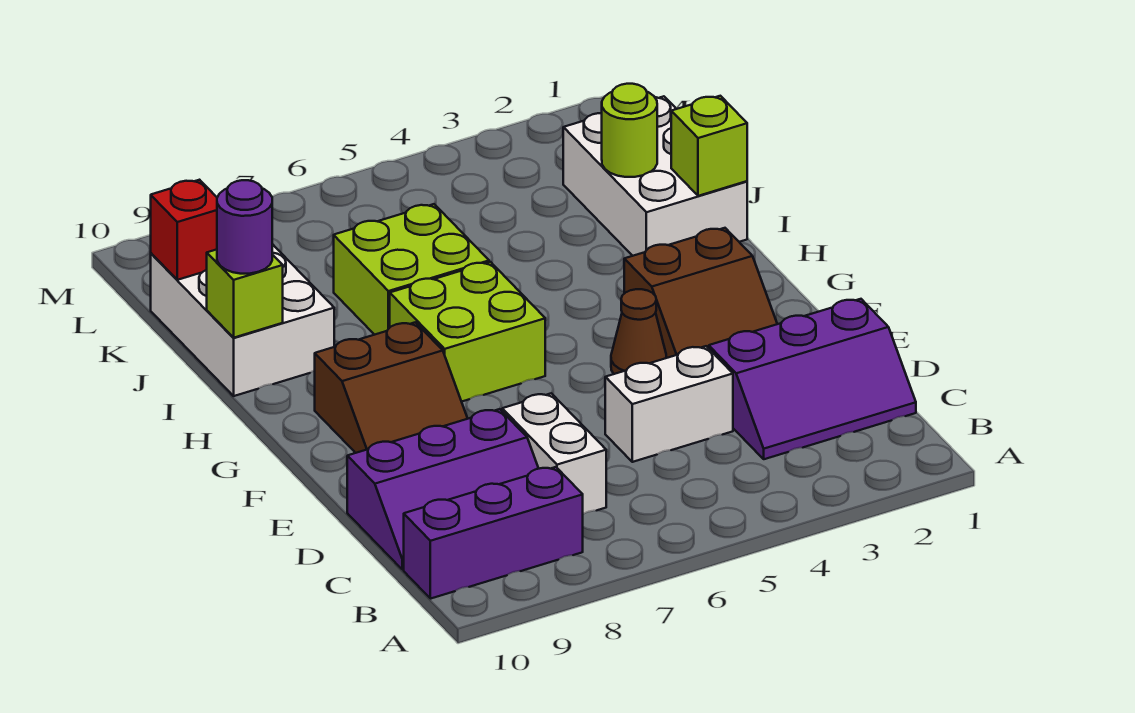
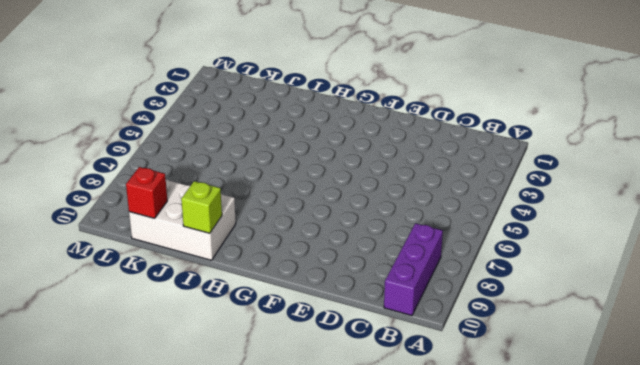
none -> purple 2x3 slope [709,299,916,459]
none -> white 1x2 brick [502,393,606,514]
none -> purple 2x3 slope [347,409,539,570]

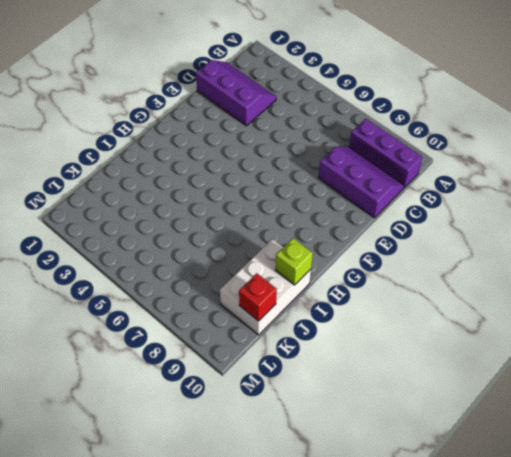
none -> white 1x2 brick [502,393,606,514]
none -> white 1x2 brick [605,346,733,462]
none -> brown 2x2 slope [624,228,777,358]

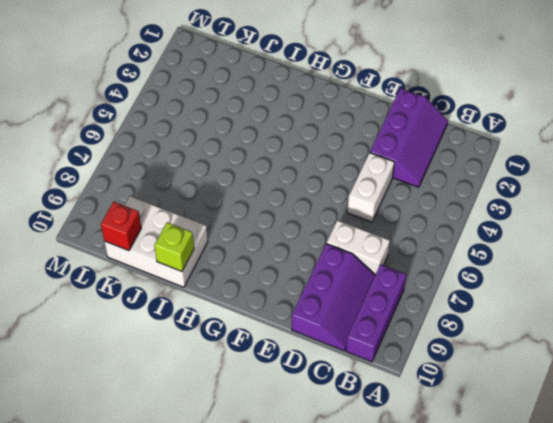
none -> brown 2x2 slope [624,228,777,358]
none -> brown 1x1 cone [611,289,666,374]
none -> brown 2x2 slope [315,322,468,453]

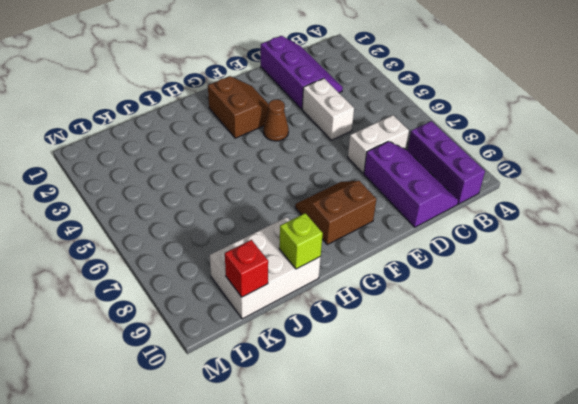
brown 2x2 slope [295,181,376,245] -> brown 2x2 slope turned to [315,322,468,453]
none -> lime 2x2 brick [390,262,545,402]
none -> white 2x3 brick [563,96,747,256]
none -> lime 2x2 brick [334,204,489,335]

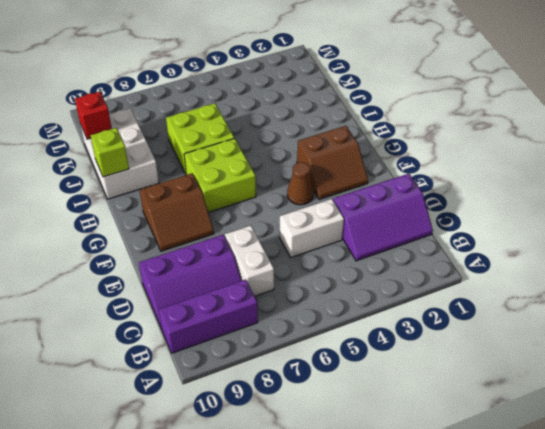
none -> white 2x3 brick [563,96,747,256]
none -> lime 1x1 brick [671,96,747,196]
none -> lime 1x1 round brick [602,84,657,177]

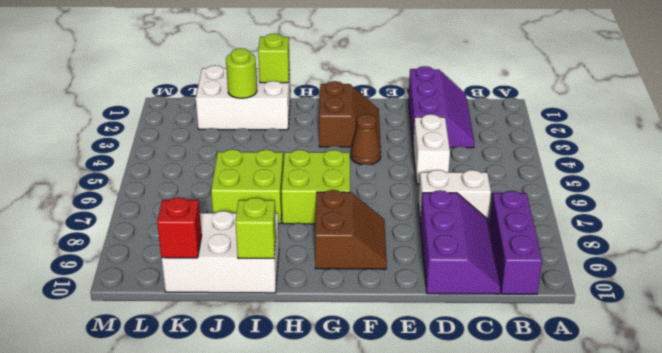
none -> purple 1x1 round brick [217,180,272,274]

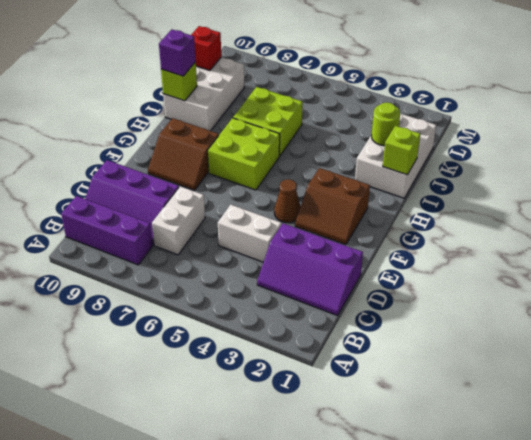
purple 1x1 brick [159,29,196,76] -> purple 1x1 round brick [217,180,272,274]

